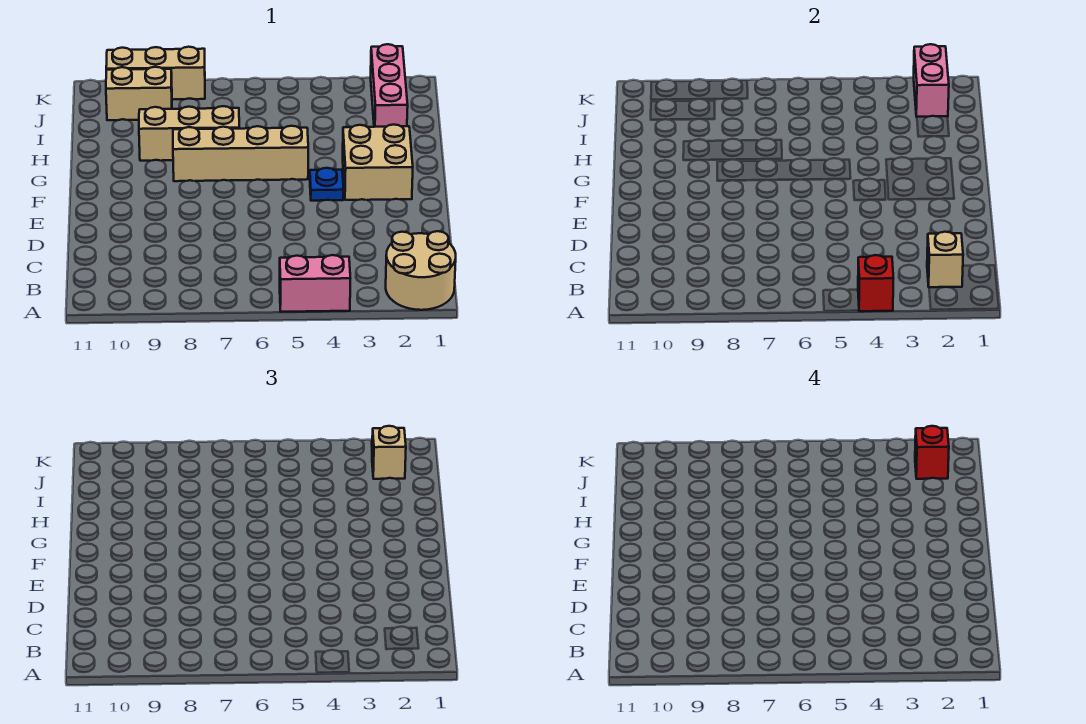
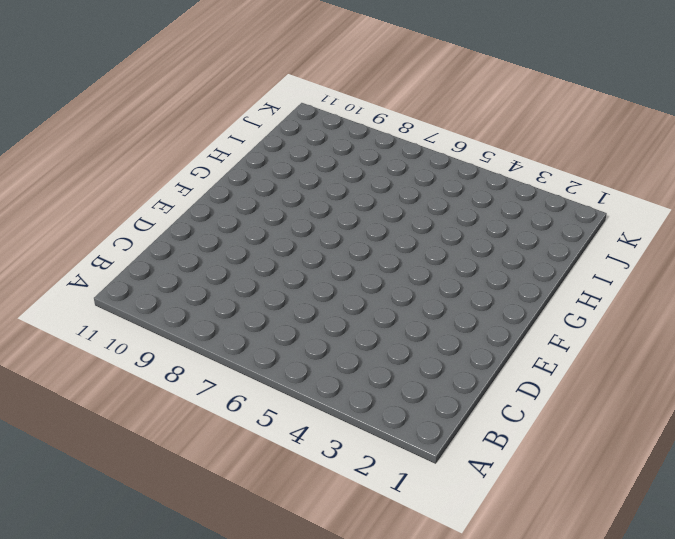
none -> tan 2x2 round brick [386,231,456,310]
none -> pink 1x2 brick [280,255,350,312]
none -> tan 2x2 brick [343,125,413,200]

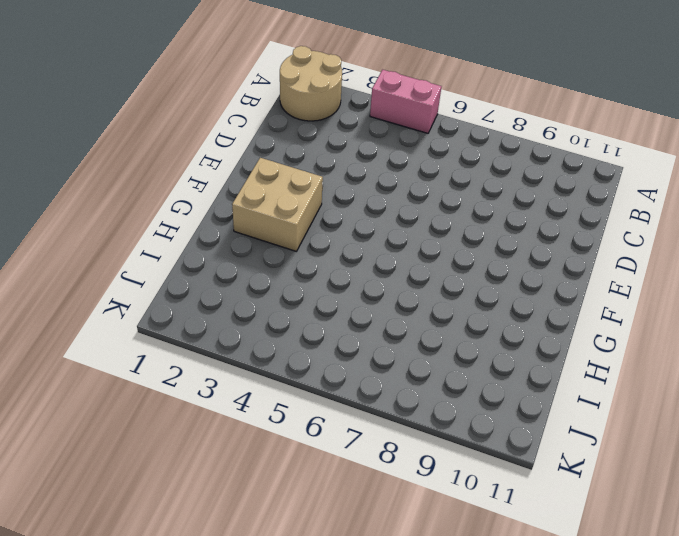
none -> blue 1x1 plate [310,168,344,201]
none -> tan 1x4 brick [173,126,308,181]
none -> tan 1x3 brick [139,106,239,161]

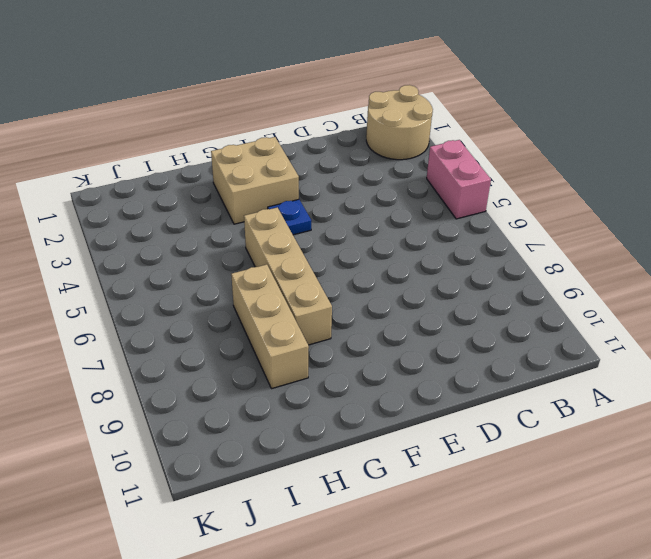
none -> pink 1x3 brick [371,44,408,127]
none -> tan 1x2 brick [106,67,172,120]
none -> tan 1x3 brick [106,47,205,100]

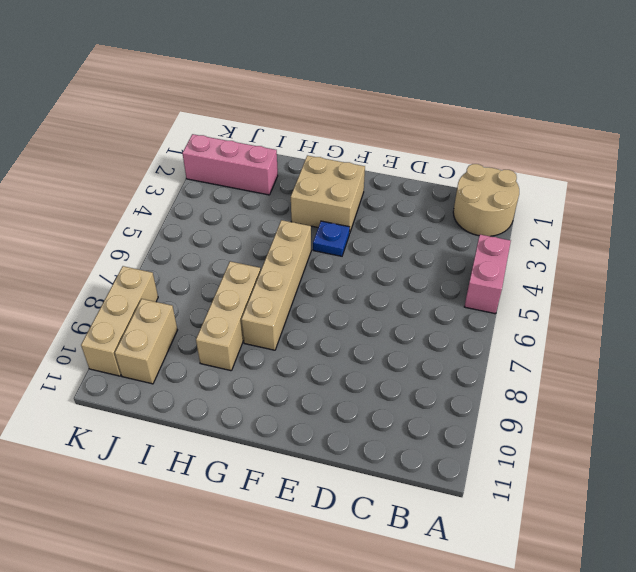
none -> red 1x1 brick [858,255,893,311]
none -> tan 1x1 brick [927,232,963,287]
none -> pink 1x2 brick [914,44,949,117]

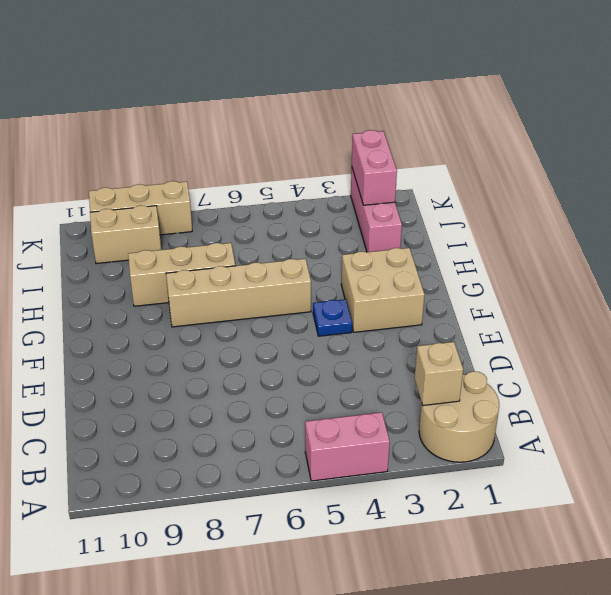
none -> red 1x1 brick [858,255,893,311]
none -> tan 1x1 brick [372,426,406,479]
none -> red 1x1 brick [915,426,949,479]

